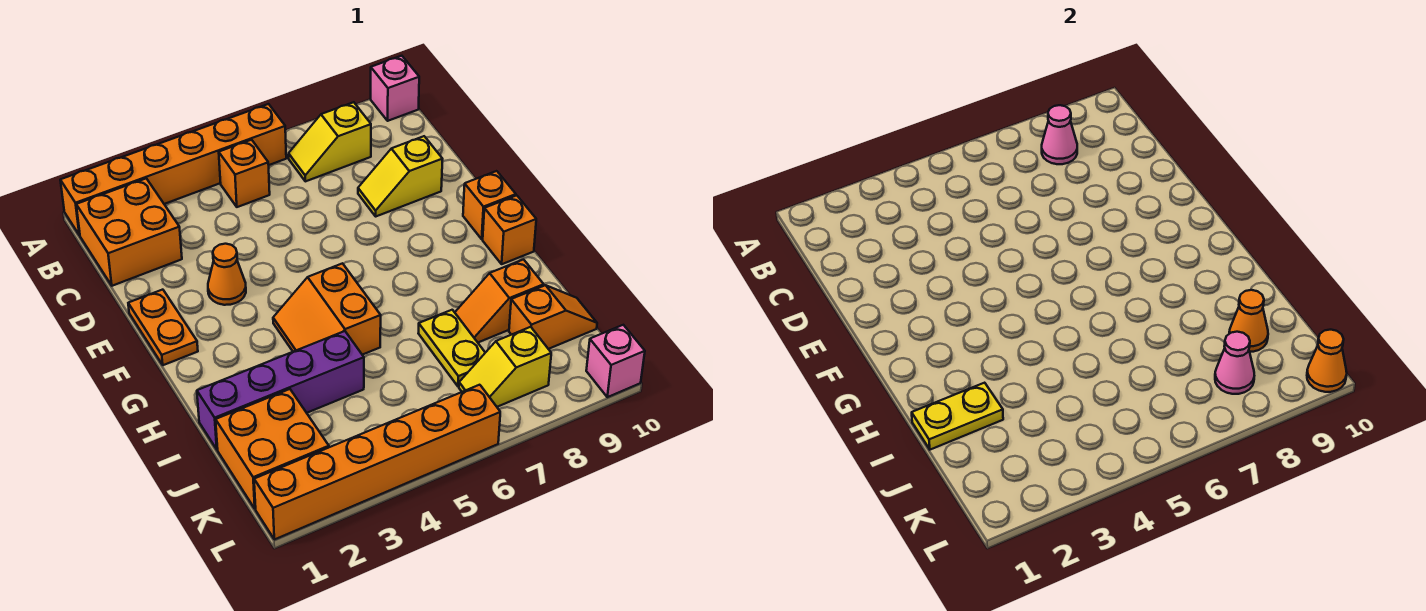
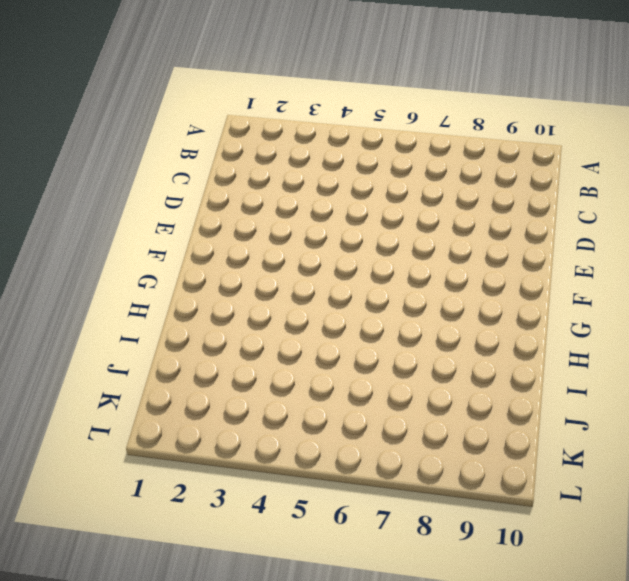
none -> orange 1x6 brick [60,104,286,235]
none -> pink 1x1 brick [371,56,419,121]
none -> orange 2x2 brick [76,178,182,286]

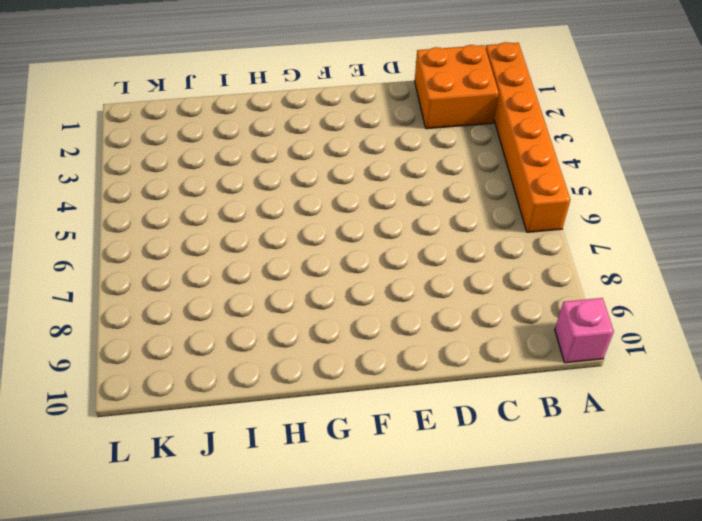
none -> orange 1x1 brick [219,140,270,207]
none -> yellow 1x2 slope [289,102,371,181]
none -> yellow 1x2 slope [358,136,443,216]

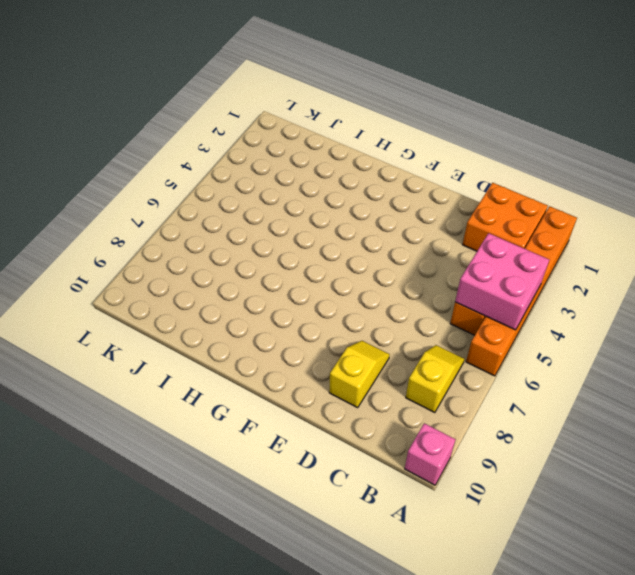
pink 2x2 brick [455,233,549,330] -> none
none -> orange 1x2 plate [128,290,198,365]
none -> orange 1x1 cone [208,244,246,305]
none -> orange 1x1 brick [463,171,516,239]

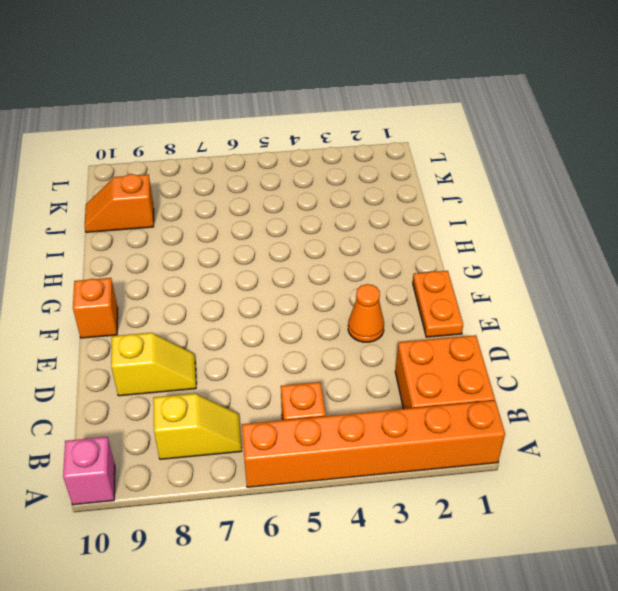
none -> orange 2x2 slope [273,263,381,355]
none -> orange 1x1 brick [483,195,536,264]
none -> purple 1x4 brick [197,331,364,450]

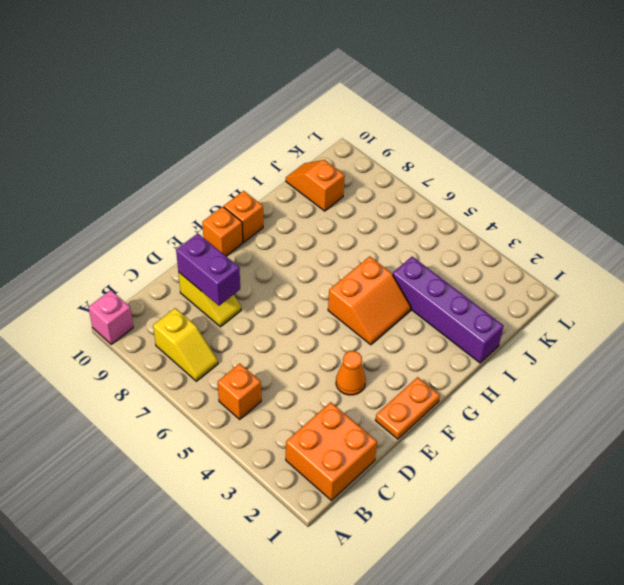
purple 1x2 brick [176,233,240,306] -> none
none -> orange 1x6 brick [60,104,286,235]
none -> yellow 1x2 plate [418,310,485,386]
none -> orange 1x2 slope [455,260,544,342]

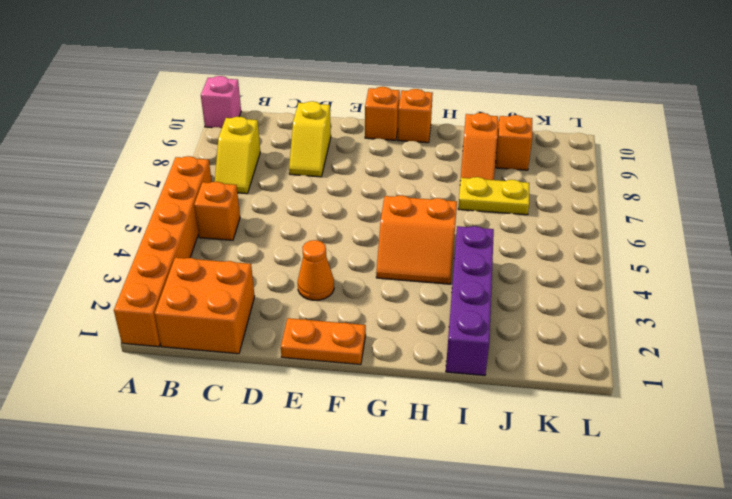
none -> orange 2x2 brick [216,389,329,509]
none -> yellow 1x2 slope [459,327,551,407]
none -> orange 1x6 brick [254,385,500,540]

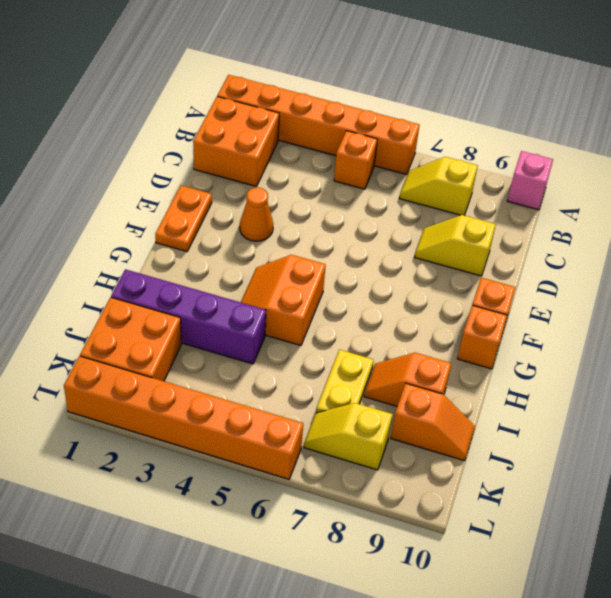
none -> pink 1x1 brick [586,325,645,397]
none -> pink 1x1 cone [1042,105,1077,164]
none -> yellow 1x2 plate [912,383,1003,450]

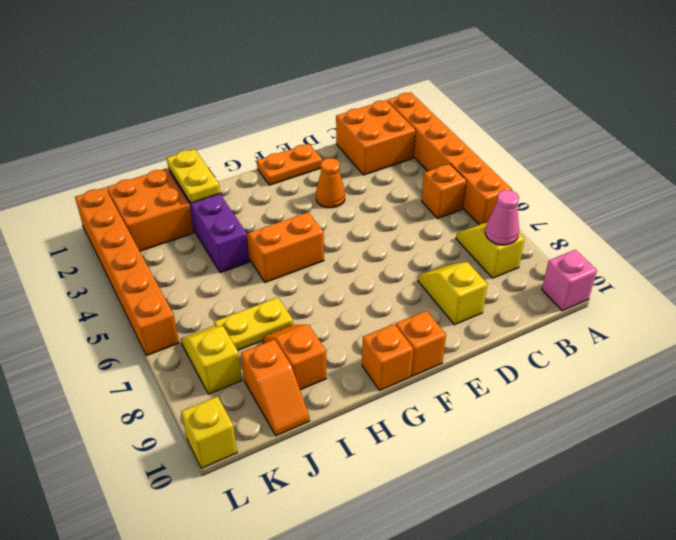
yellow 1x1 brick [181,396,237,468] -> pink 1x1 brick [586,325,645,397]
none -> orange 1x1 cone [1229,290,1268,352]
none -> pink 1x1 cone [1215,332,1254,394]
none -> orange 1x1 cone [1307,330,1347,392]

